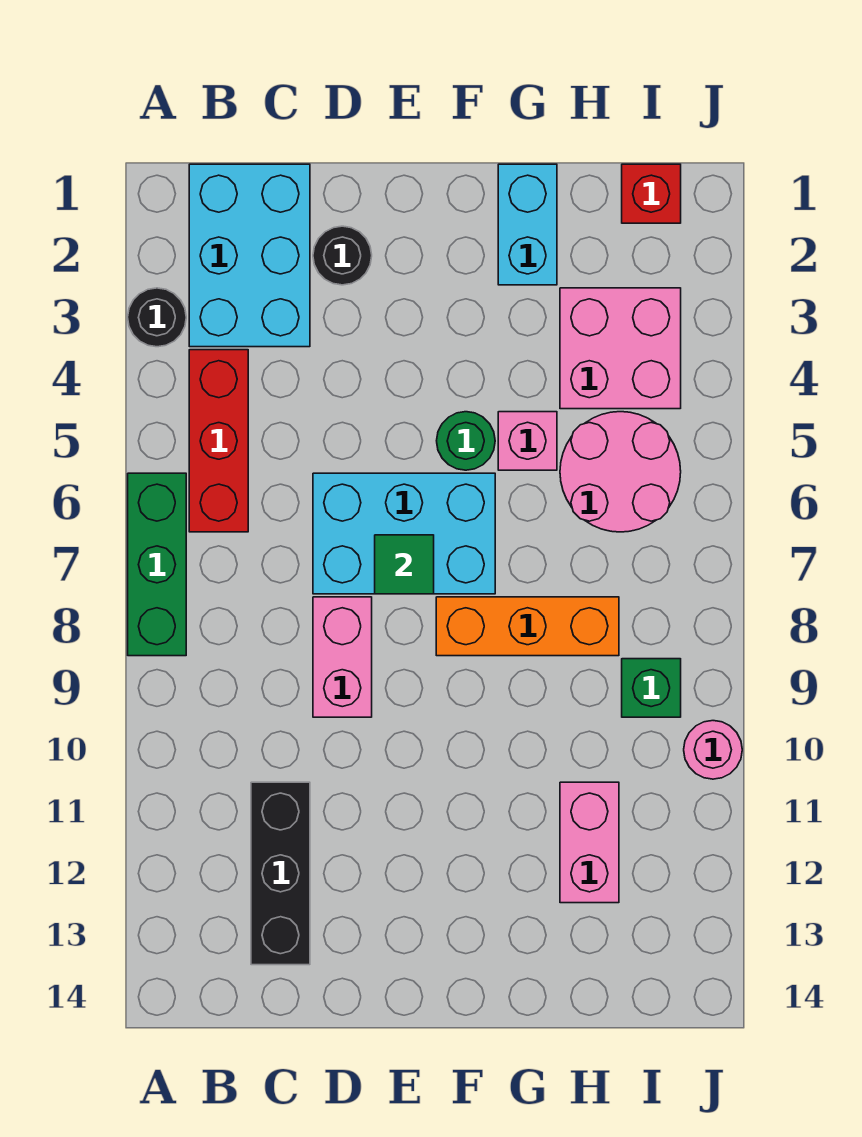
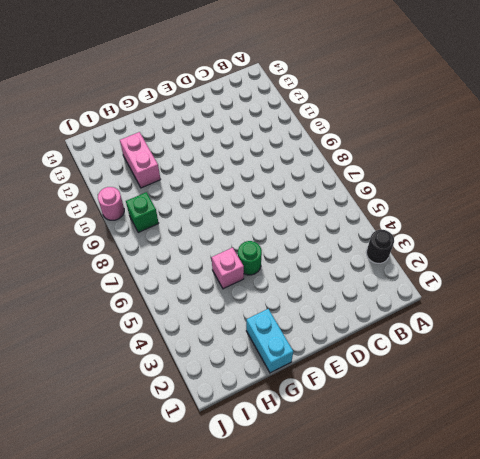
none -> green 1x3 brick [128,473,186,656]
none -> cyan 2x3 brick [189,164,310,347]
none -> red 1x3 brick [189,350,248,532]

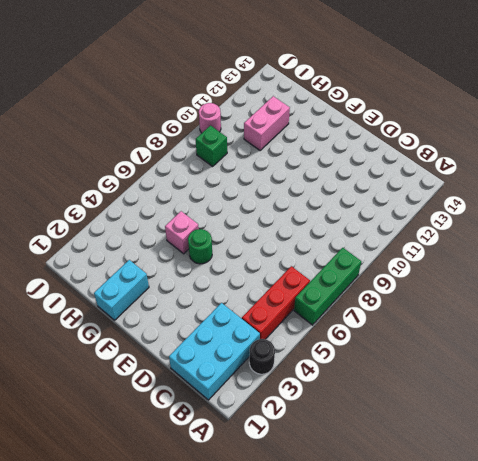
none -> black 1x3 brick [251,782,310,965]
none -> black 1x1 round brick [313,226,372,285]
none -> cyan 2x3 brick [313,473,495,594]

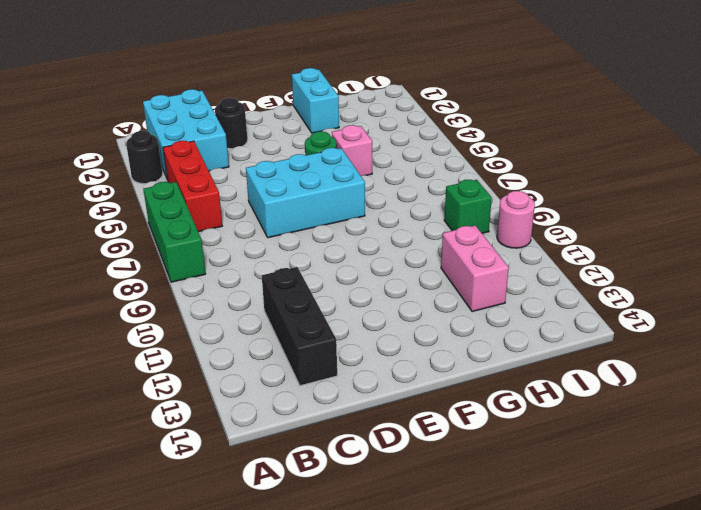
none -> pink 1x2 brick [313,597,372,717]
none -> orange 1x3 brick [436,597,619,656]
none -> pink 2x2 brick [560,288,681,409]

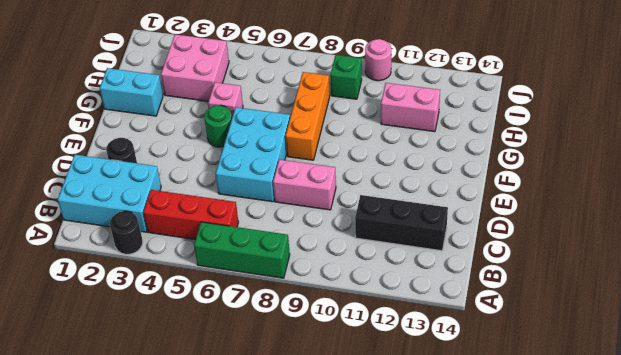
none -> pink 2x2 round brick [560,412,681,532]
none -> red 1x1 brick [622,164,681,223]
none -> green 1x1 tile [375,535,434,594]

